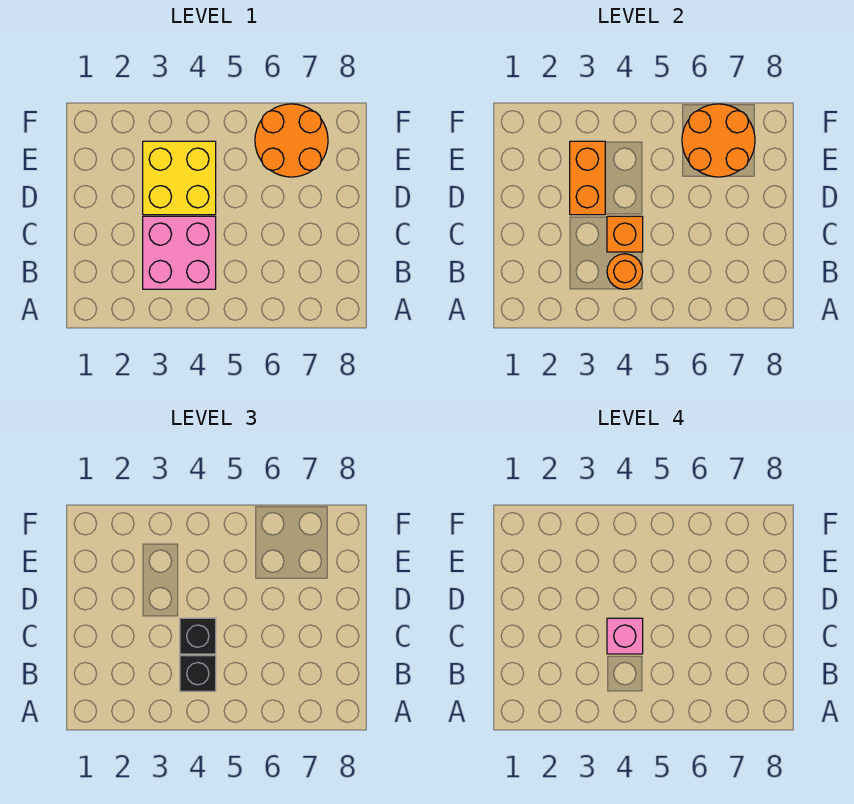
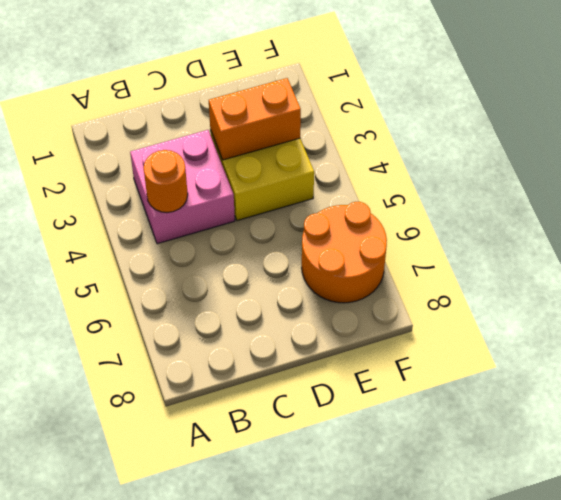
none -> orange 1x1 brick [607,216,643,252]
none -> orange 2x2 round brick [682,104,755,177]

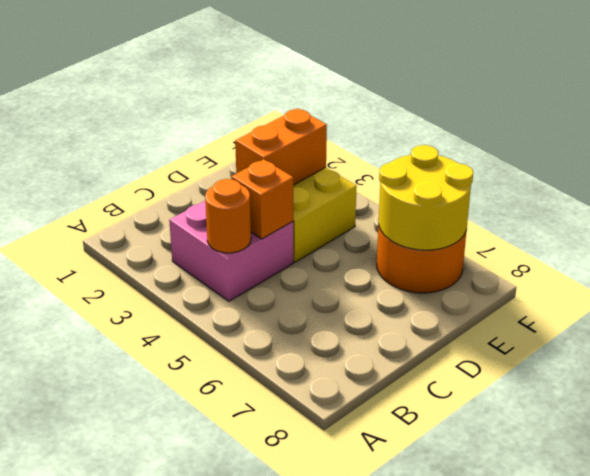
yellow 2x2 round brick [379,145,473,250] -> orange 2x2 round brick [682,104,755,177]
none -> black 1x1 brick [180,656,216,691]
none -> black 1x1 brick [180,618,216,654]

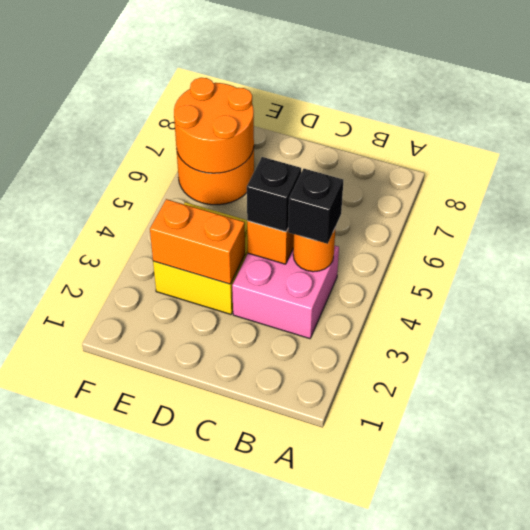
none -> pink 1x1 brick [607,618,643,654]

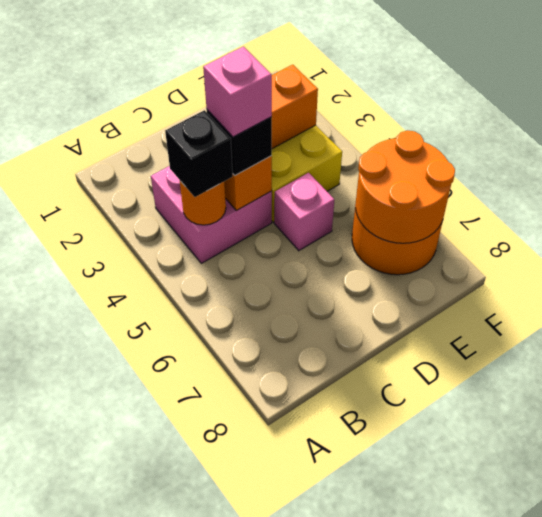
pink 1x1 brick [274,173,334,251] -> none

